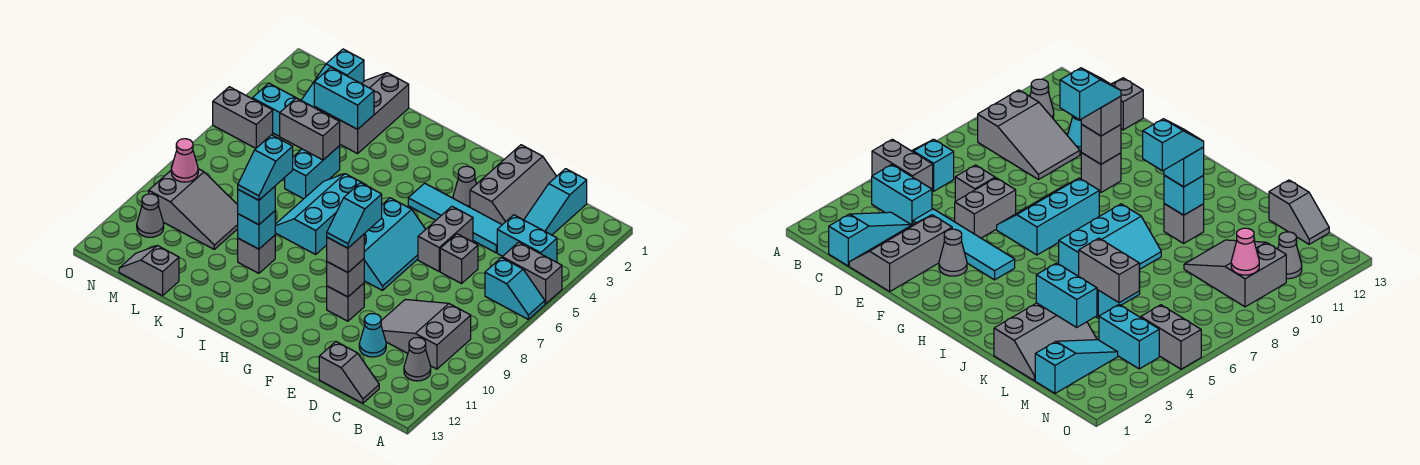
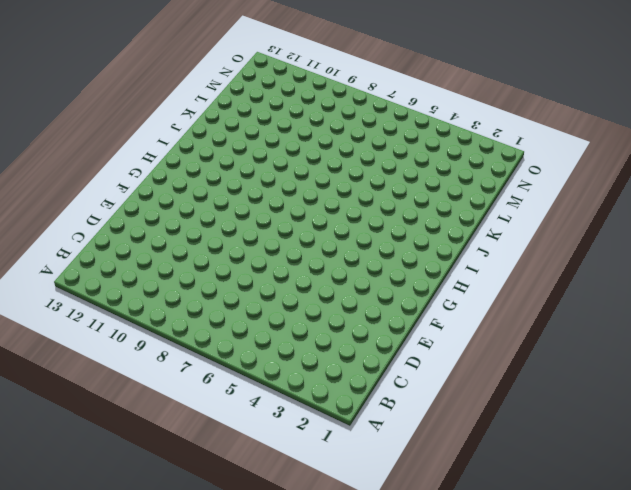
none -> grey 1x2 brick [502,242,562,304]
none -> cyan 1x2 slope [485,258,545,319]
none -> cyan 1x2 brick [497,215,557,262]
none -> grey 2x3 slope [381,299,471,369]

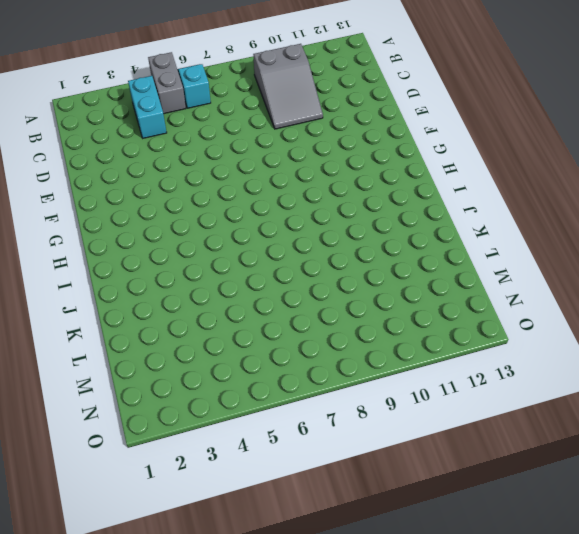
none -> grey 1x1 cone [404,337,431,381]
none -> cyan 1x3 slope [524,169,587,235]
none -> grey 1x2 slope [319,342,379,403]
none -> grey 2x3 slope [470,145,557,225]

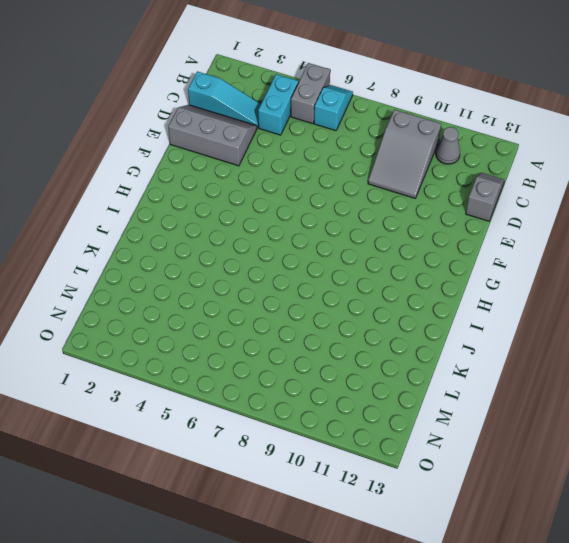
none -> cyan 1x4 tile [408,183,502,253]
none -> grey 1x1 brick [440,234,478,284]
none -> cyan 1x1 cone [359,314,386,357]
none -> grey 1x2 brick [418,207,473,271]

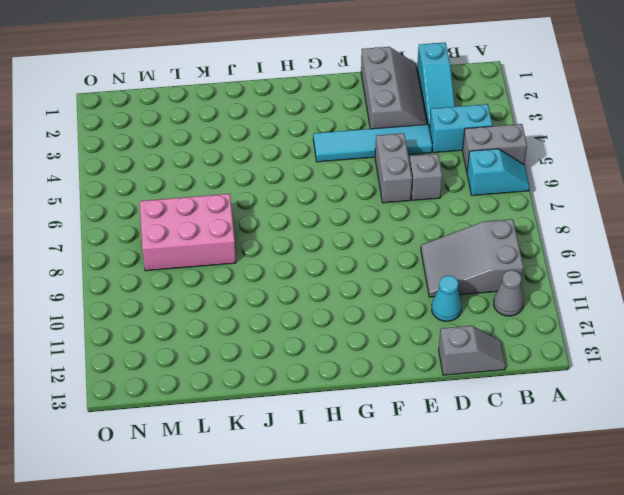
pink 2x3 brick [140,194,236,271] -> none
none -> grey 1x1 cone [453,166,476,207]
none -> cyan 2x3 slope [364,198,426,290]
none -> grey 1x1 brick [327,283,364,321]
none -> cyan 2x3 slope [275,174,367,254]

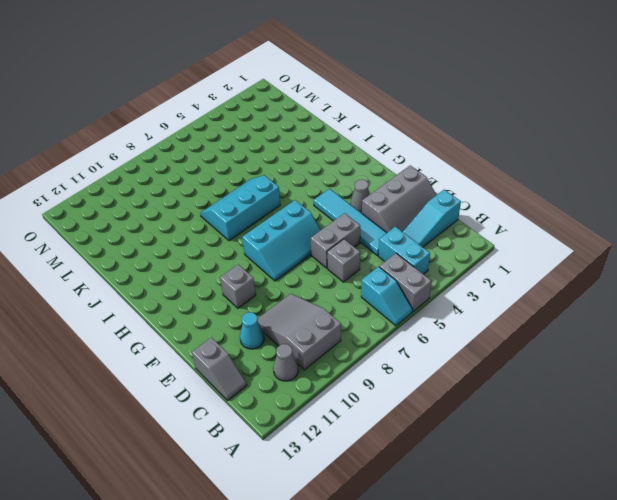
none -> grey 1x1 brick [238,235,275,273]
none -> grey 2x3 slope [327,73,409,154]
none -> cyan 1x2 brick [285,146,340,199]
none -> grey 2x3 slope [149,169,238,249]

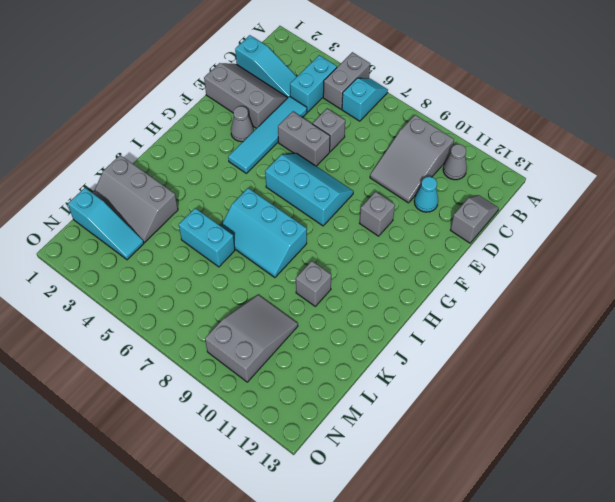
none -> grey 1x2 slope [119,246,179,296]
none -> cyan 1x2 brick [252,83,305,137]
none -> grey 1x2 brick [213,87,273,148]
none -> grey 1x1 cone [137,194,164,237]

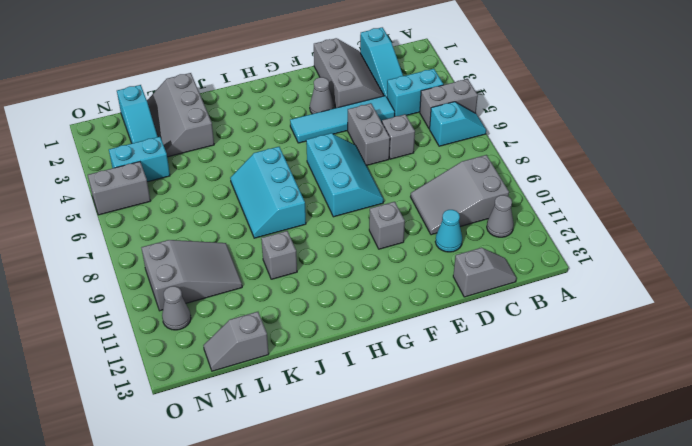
none -> cyan 1x2 brick [285,146,340,199]
none -> grey 1x1 brick [327,259,364,297]
none -> cyan 1x1 brick [238,211,275,249]
none -> cyan 1x2 brick [314,67,374,129]

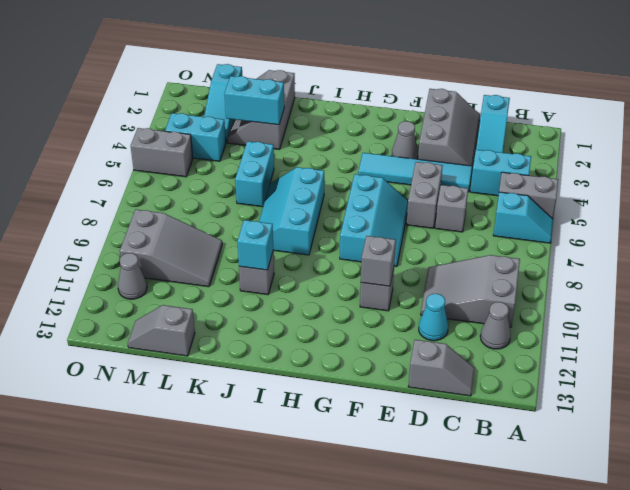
none -> grey 1x2 brick [280,98,340,160]
none -> pink 1x1 cone [171,139,198,182]
none -> grey 1x1 brick [327,234,364,273]
none -> cyan 1x1 brick [238,187,275,225]

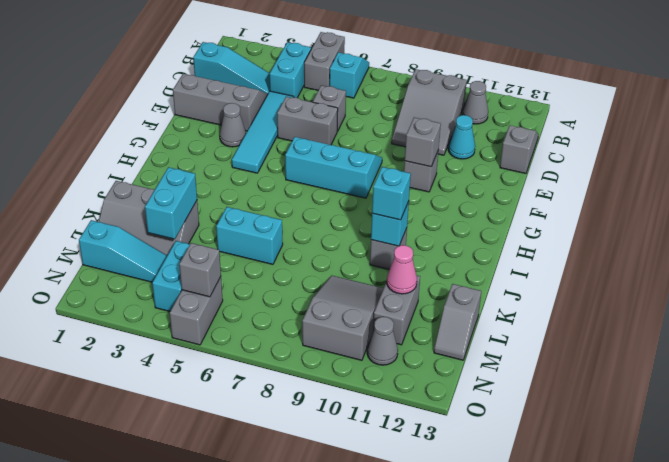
grey 1x2 brick [373,275,420,345] -> grey 1x2 brick moved to [280,98,340,160]
pink 1x1 cone [387,245,417,294] -> pink 1x1 cone moved to [171,139,198,182]
grey 1x1 brick [179,243,221,297] -> grey 1x1 brick moved to [327,234,364,273]
none -> cyan 2x3 slope [275,174,367,254]
none -> cyan 1x2 slope [327,183,382,248]
none -> cyan 1x2 slope [238,135,293,200]

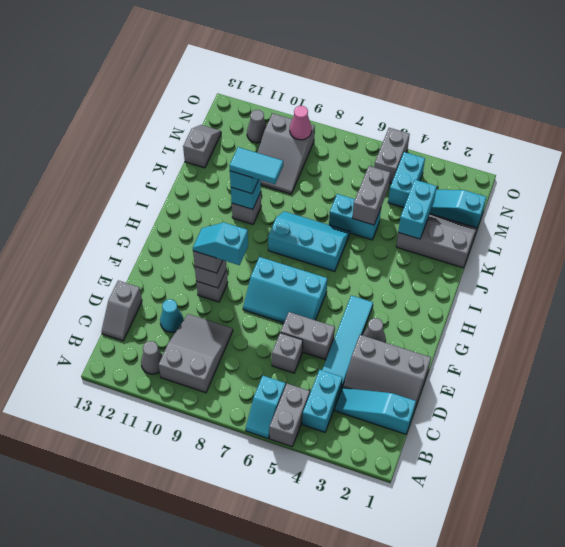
cyan 1x2 tile [229,147,283,184] -> cyan 1x2 slope [238,135,293,200]

